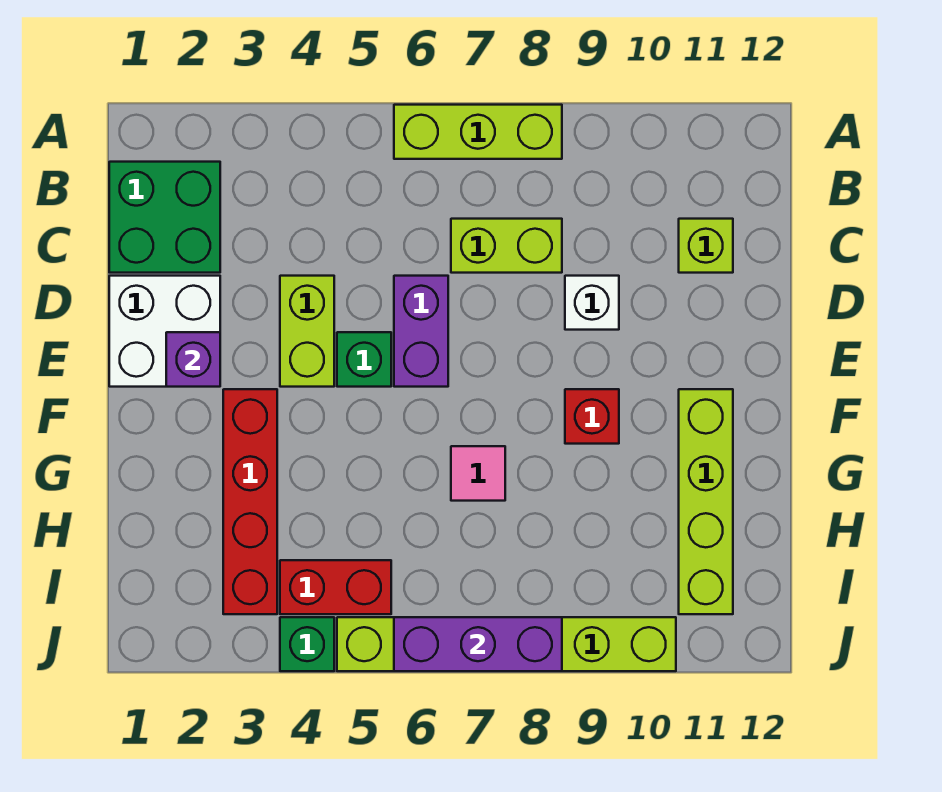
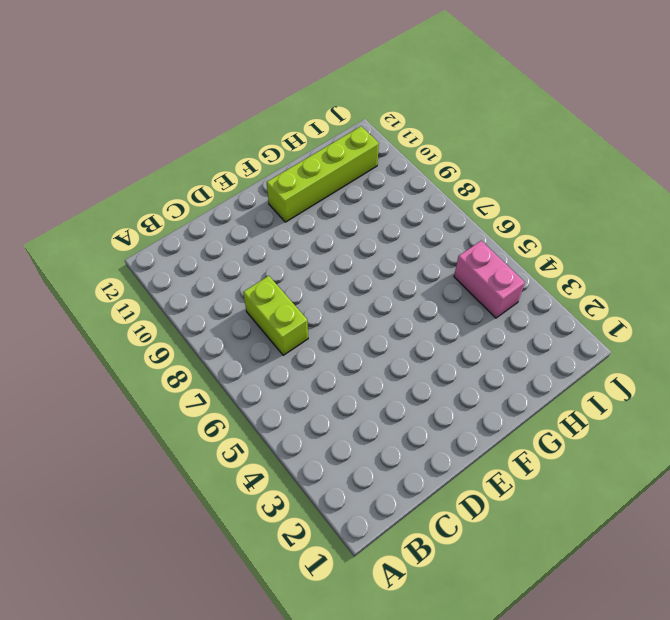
pink 1x2 brick [454,241,525,318] -> red 1x2 brick [280,560,391,614]
none -> lime 1x3 brick [394,105,562,159]
none -> green 2x2 brick [109,162,220,273]
none -> lime 1x1 brick [679,219,733,273]

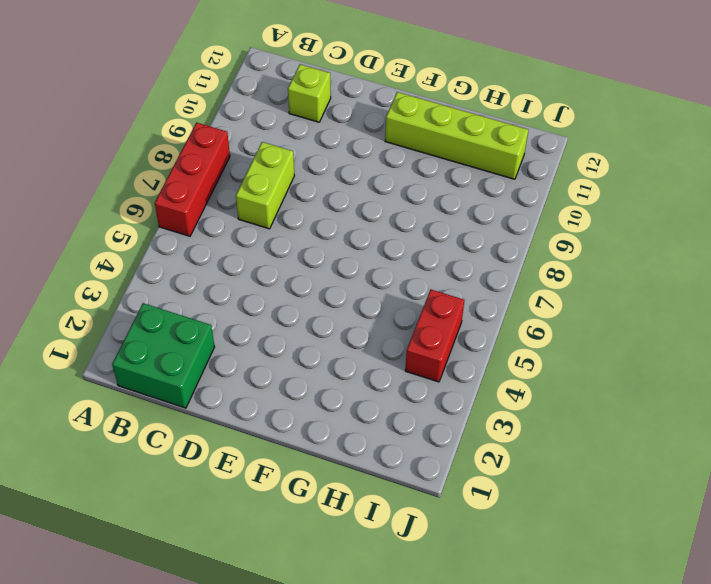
red 1x3 brick [155,123,230,236] -> lime 1x3 brick [394,105,562,159]
none -> white 2x2 brick [109,276,220,387]
none -> lime 1x2 brick [280,276,334,387]
none -> purple 1x2 brick [394,276,448,387]

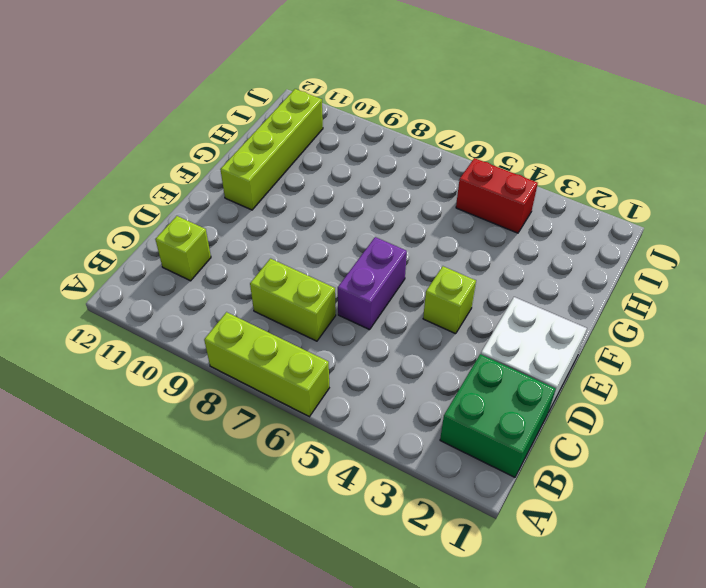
lime 1x1 brick [423,266,476,334] -> lime 1x2 brick [280,276,334,387]
none -> white 1x1 brick [565,276,619,330]
none -> green 1x1 brick [337,332,391,387]
none -> red 1x4 brick [223,389,277,614]

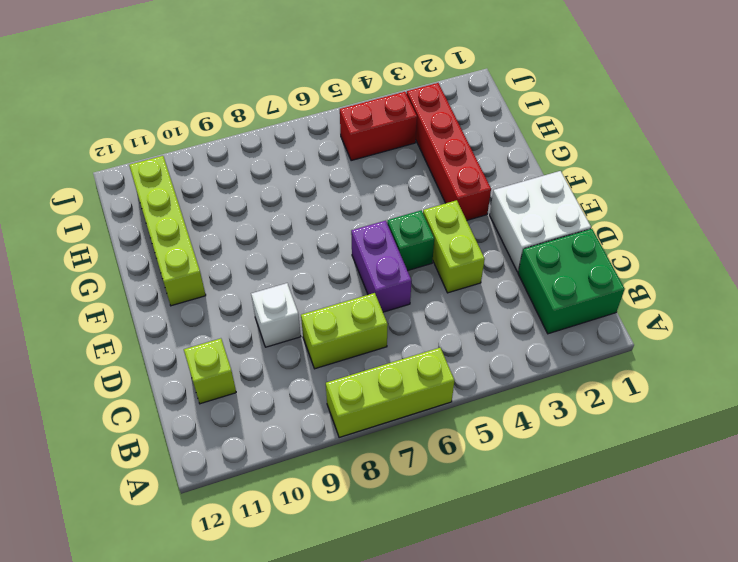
none -> red 1x1 brick [565,389,619,444]
none -> pink 1x1 tile [451,446,505,501]
none -> green 1x1 brick [280,617,334,671]

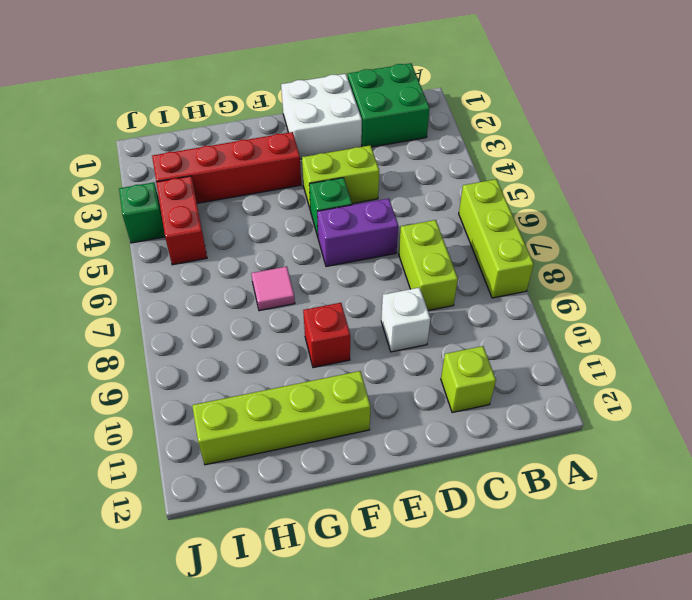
none -> lime 1x6 brick [337,617,676,671]
none -> purple 1x1 brick [166,332,220,387]
none -> purple 1x3 brick [394,617,562,671]

